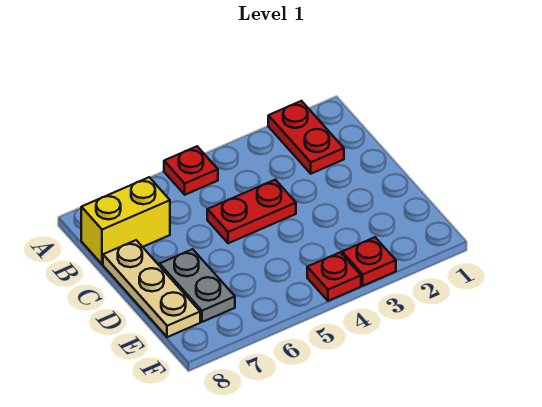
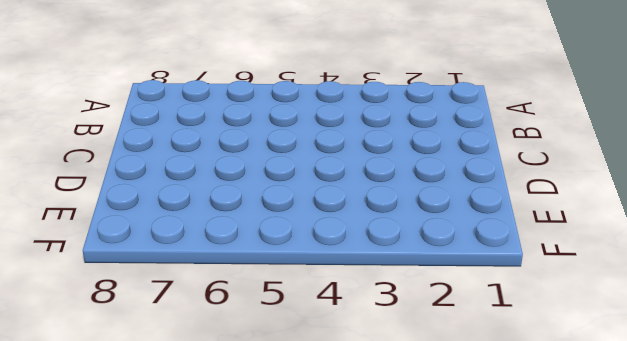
none -> red 1x2 plate [268,101,344,174]
none -> red 1x1 plate [164,146,218,195]

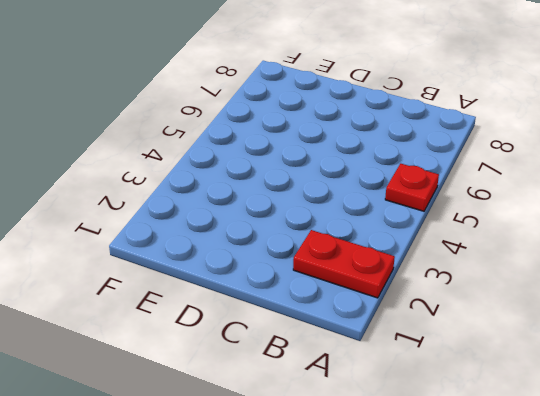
none -> yellow 1x2 brick [81,177,170,264]
none -> red 1x2 plate [207,180,296,243]

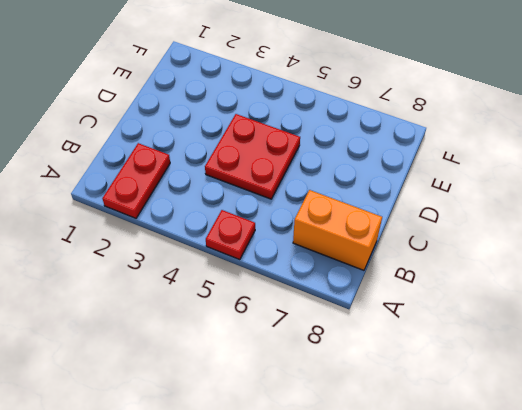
orange 1x2 brick [293,190,382,270] -> yellow 1x2 brick [81,177,170,264]
red 2x2 plate [205,114,300,199] -> red 1x2 plate [207,180,296,243]
none -> tan 1x3 plate [103,240,200,337]
none -> grey 1x2 plate [160,249,235,322]

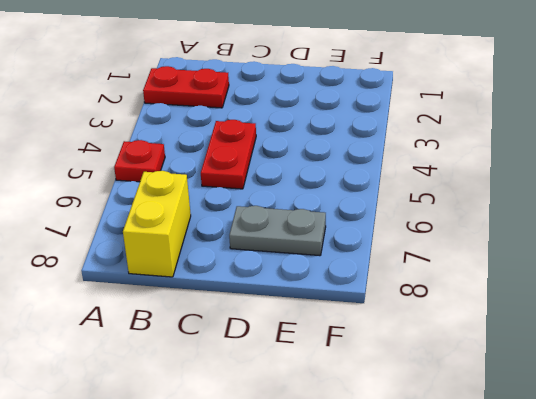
none -> tan 1x3 plate [103,240,200,337]
none -> red 1x1 plate [342,237,396,286]

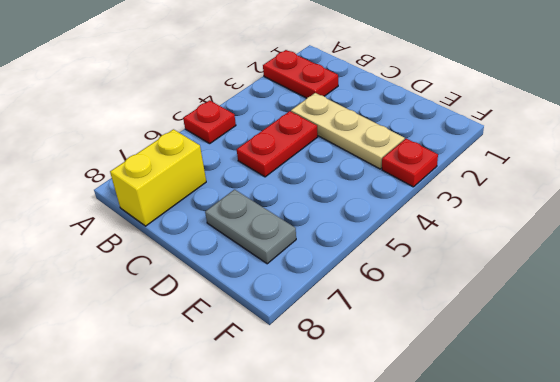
tan 1x3 plate [291,93,405,169] -> tan 1x3 plate moved to [103,240,200,337]
none -> red 1x1 plate [307,252,361,301]

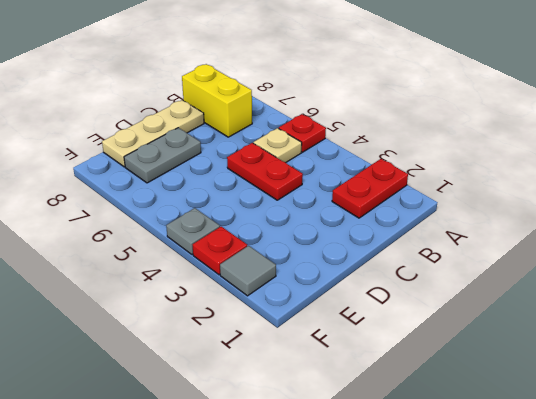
tan 1x1 plate [253,128,302,162] -> none
grey 1x1 tile [220,246,276,296] -> none
grey 1x1 plate [166,208,220,255] -> red 1x1 plate [307,252,361,301]

